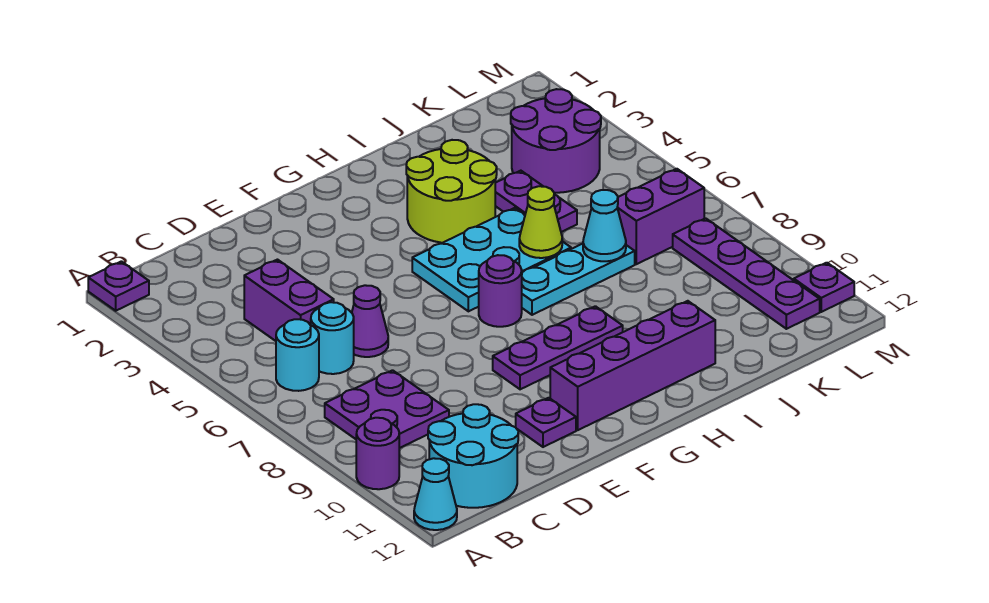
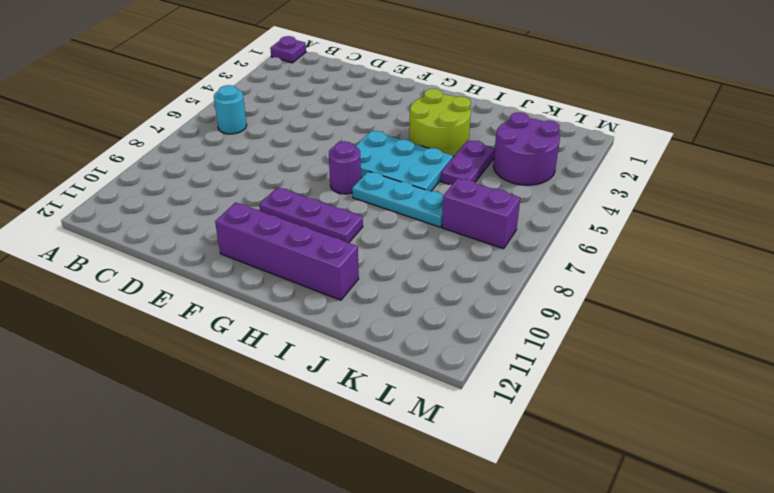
none -> purple 1x1 round brick [356,418,399,489]
none -> cyan 1x1 cone [414,458,457,530]
none -> purple 2x2 plate [325,370,449,448]

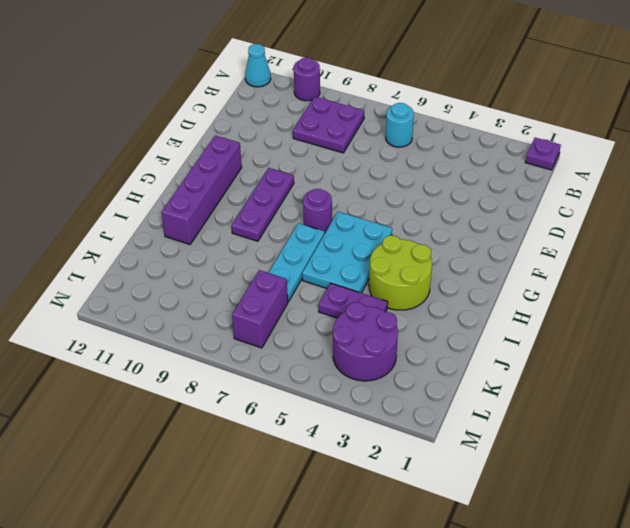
none -> cyan 2x2 round brick [428,404,518,508]
none -> purple 1x2 brick [244,260,334,341]
none -> cyan 1x1 round brick [311,302,354,374]

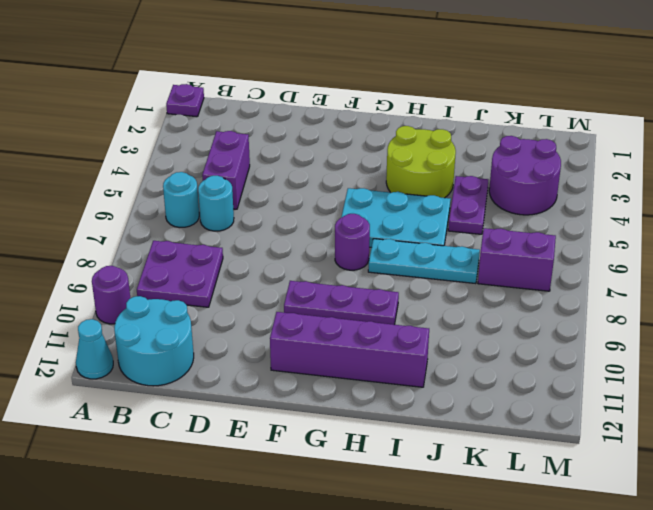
none -> purple 1x1 cone [352,285,388,357]
none -> purple 1x1 plate [516,398,576,447]
none -> purple 1x4 plate [673,218,820,329]

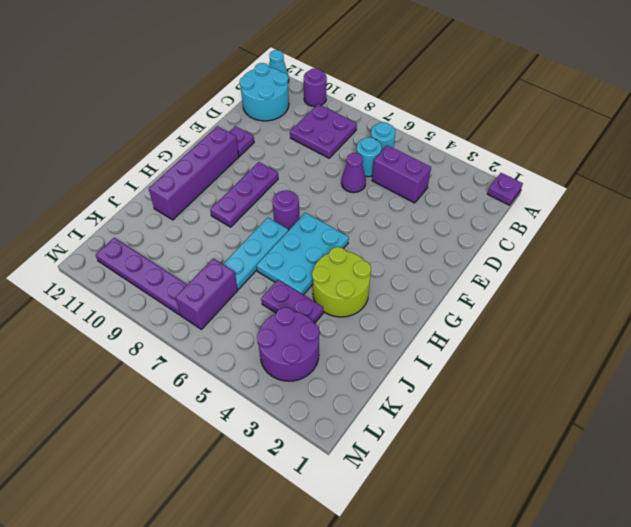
none -> purple 1x1 plate [794,263,854,312]
none -> lime 1x1 cone [519,186,562,258]
none -> cyan 1x1 cone [583,190,626,261]

